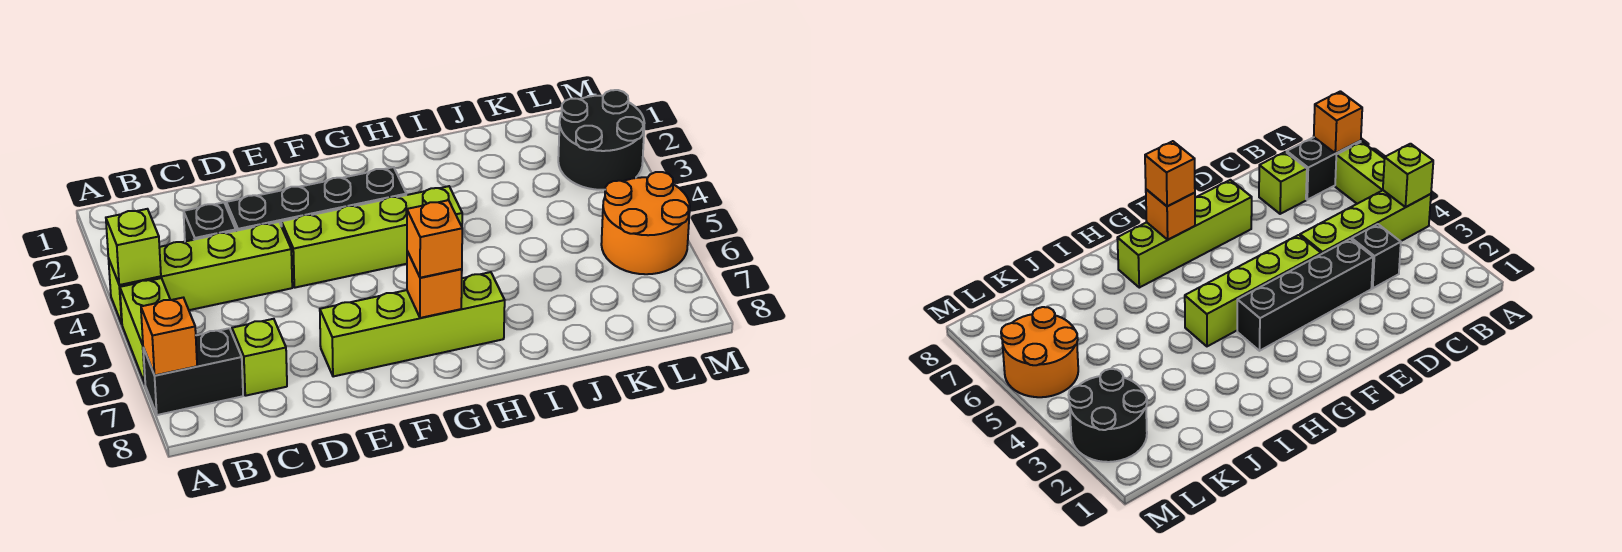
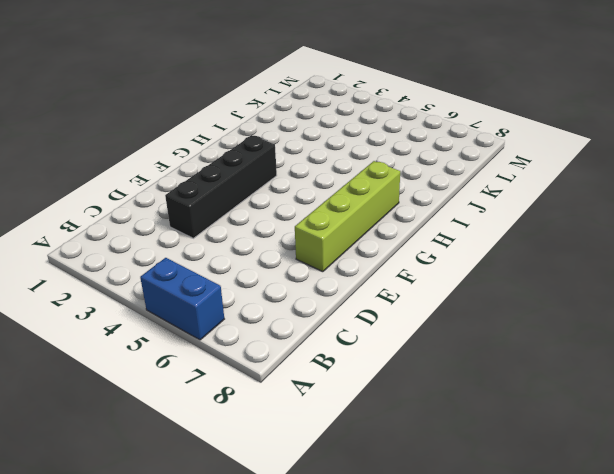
blue 1x2 brick [140,258,224,340] -> lime 1x2 brick [120,278,170,384]
none -> lime 1x4 brick [108,222,292,324]
none -> black 1x2 brick [143,328,243,415]
none -> black 1x1 brick [184,203,236,241]

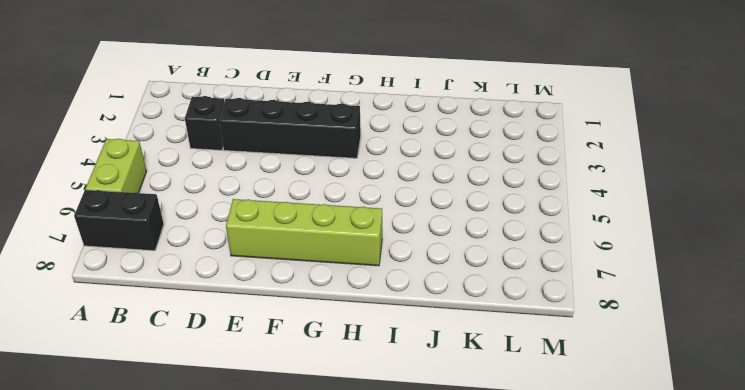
none -> lime 1x4 brick [108,222,292,324]
none -> lime 1x1 brick [232,319,287,396]
none -> lime 1x4 brick [281,186,462,288]

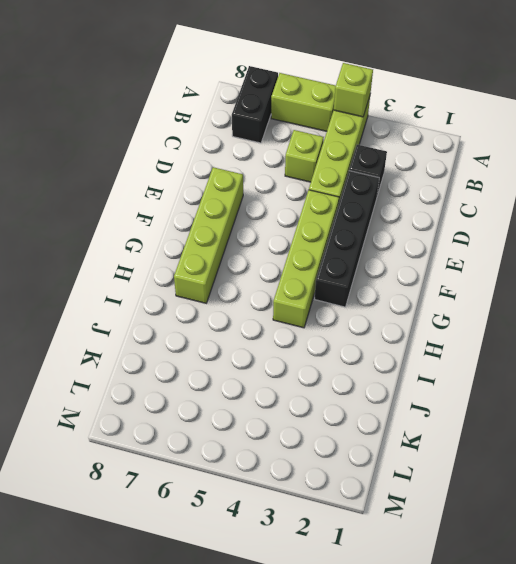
lime 1x1 brick [285,130,324,182] -> lime 1x1 brick moved to [232,319,287,396]
none -> black 2x2 round brick [558,90,645,190]
none -> orange 2x2 round brick [601,172,690,274]
none -> orange 1x1 brick [141,298,197,375]

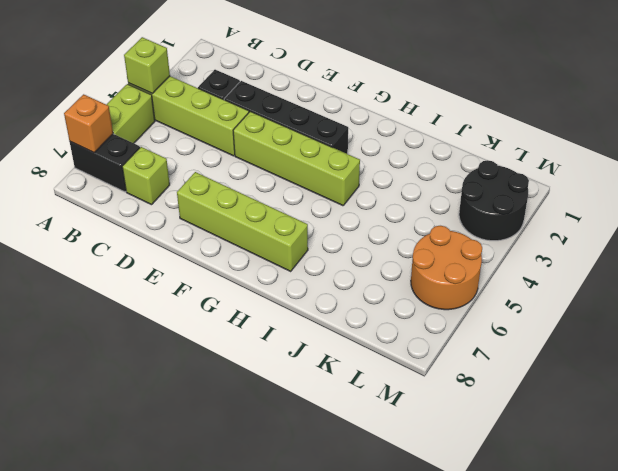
none -> orange 1x1 brick [407,251,462,318]
none -> orange 1x1 brick [407,200,462,278]

